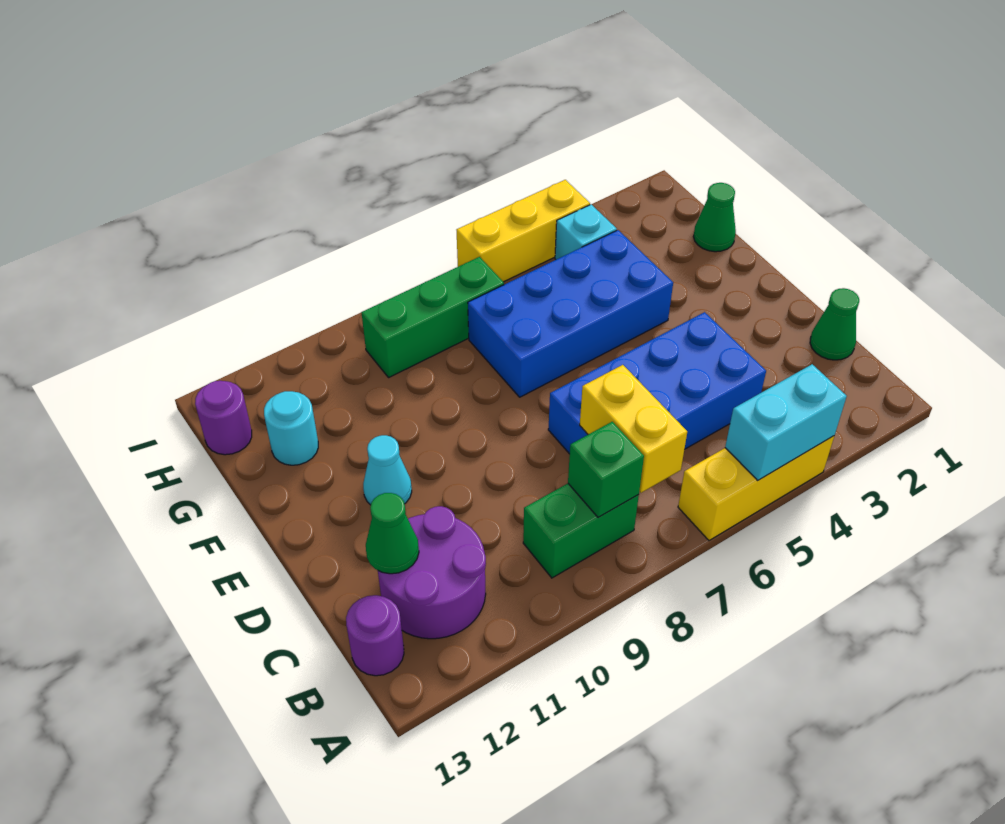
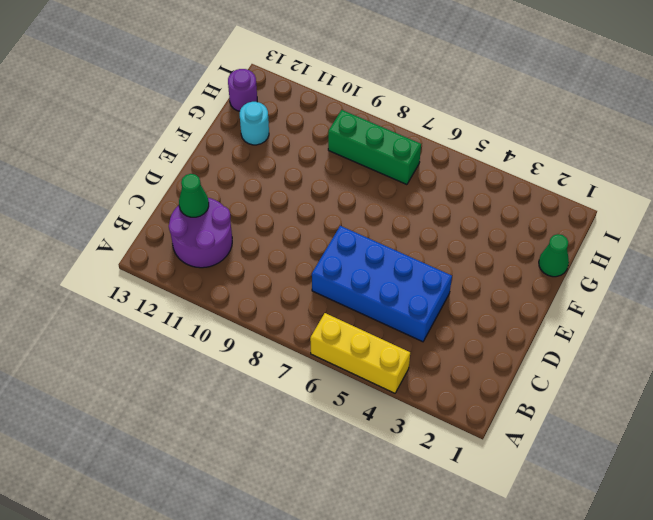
none -> green 1x2 brick [523,484,639,578]
none -> purple 1x1 round brick [346,595,404,676]
none -> green 1x1 cone [810,288,859,360]

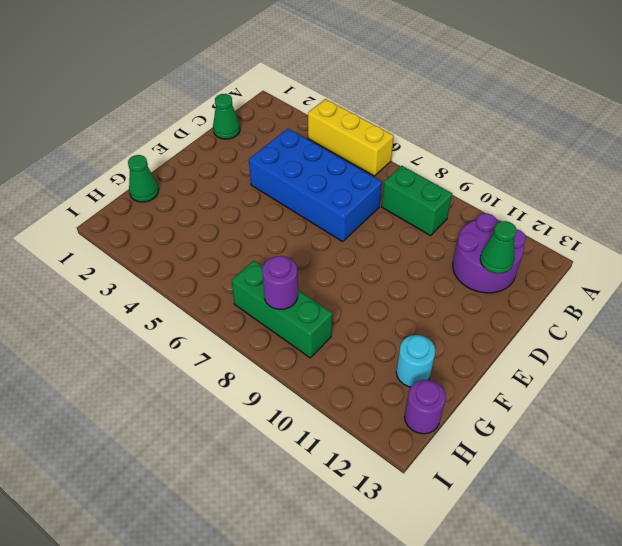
purple 1x1 round brick [262,256,298,310] -> purple 1x1 round brick moved to [346,595,404,676]
none -> cyan 1x1 cone [363,435,412,505]
none -> blue 2x4 brick [468,230,673,397]
none -> cyan 1x1 brick [555,204,617,259]

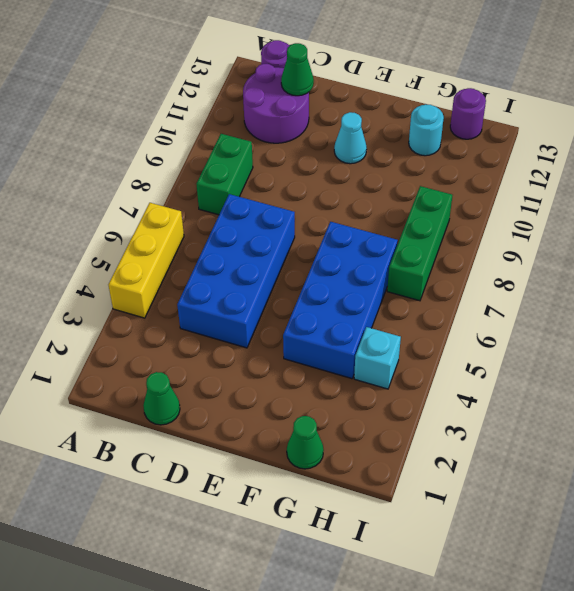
none -> yellow 1x3 brick [457,180,590,282]
none -> cyan 1x2 brick [725,364,847,480]
none -> yellow 1x2 brick [580,365,687,493]

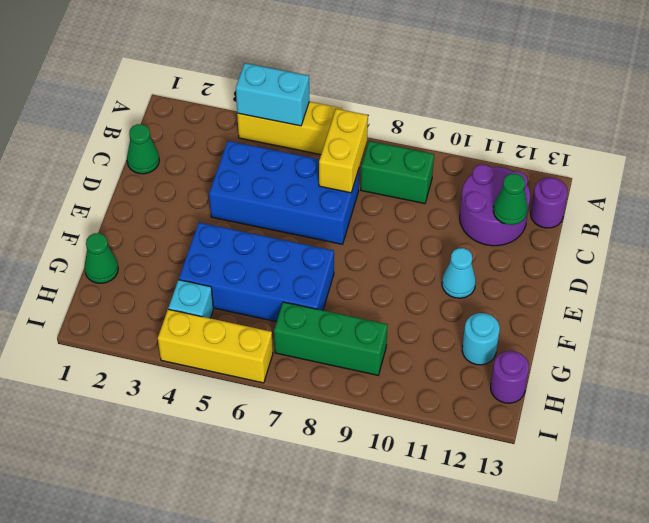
none -> green 1x1 brick [568,422,644,517]

